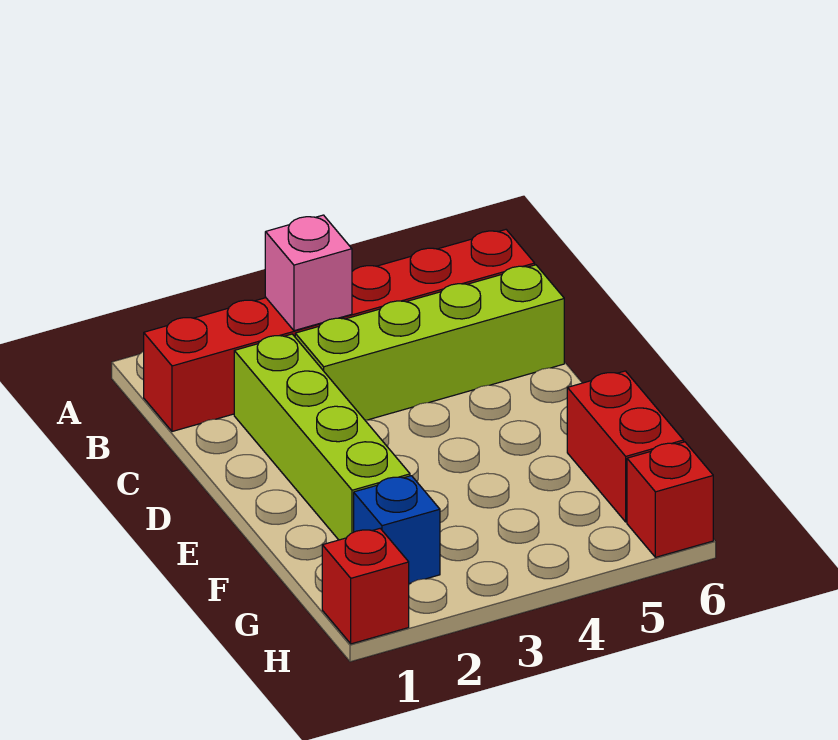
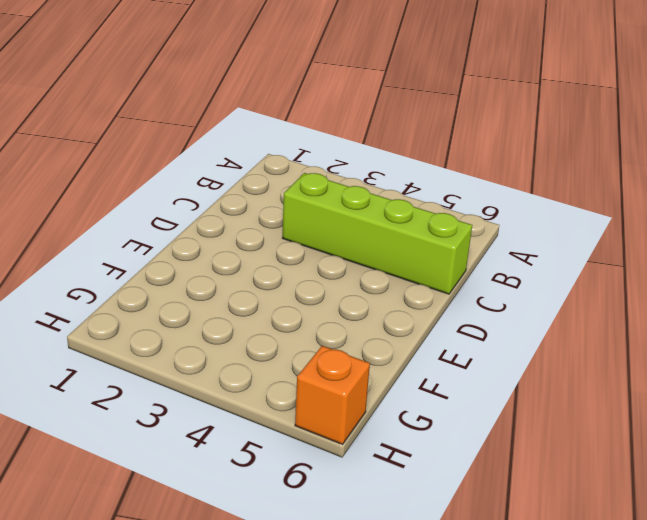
orange 1x1 brick [295,346,370,444] -> red 1x1 brick [627,442,713,557]
none -> red 1x6 brick [144,230,535,432]
none -> lime 1x4 brick [234,334,410,540]

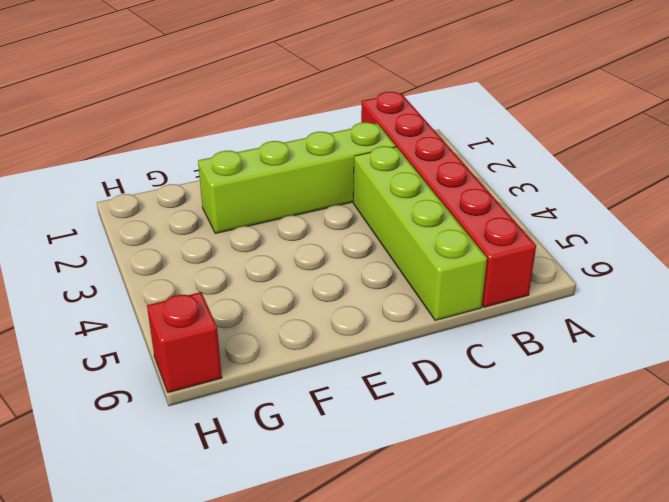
none -> red 1x2 brick [567,371,684,522]
none -> blue 1x1 brick [354,476,440,583]

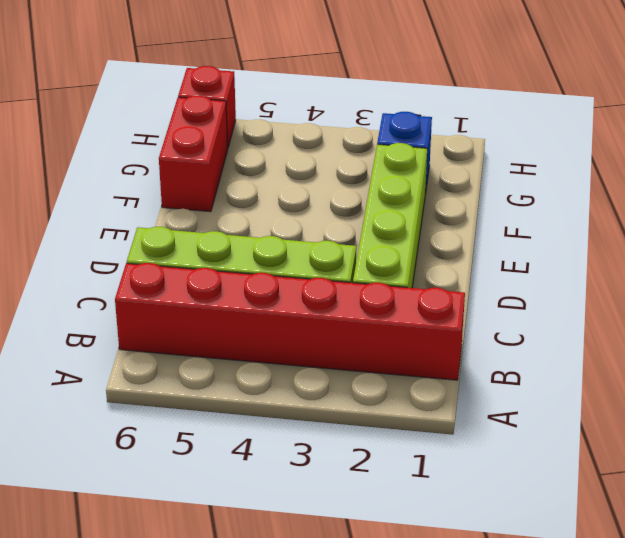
none -> red 1x1 brick [322,528,409,644]
none -> pink 1x1 brick [265,215,352,331]

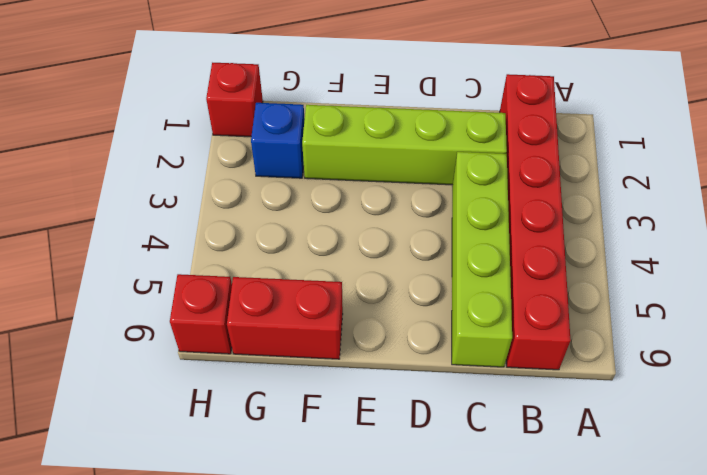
none -> pink 1x1 brick [265,215,352,331]

